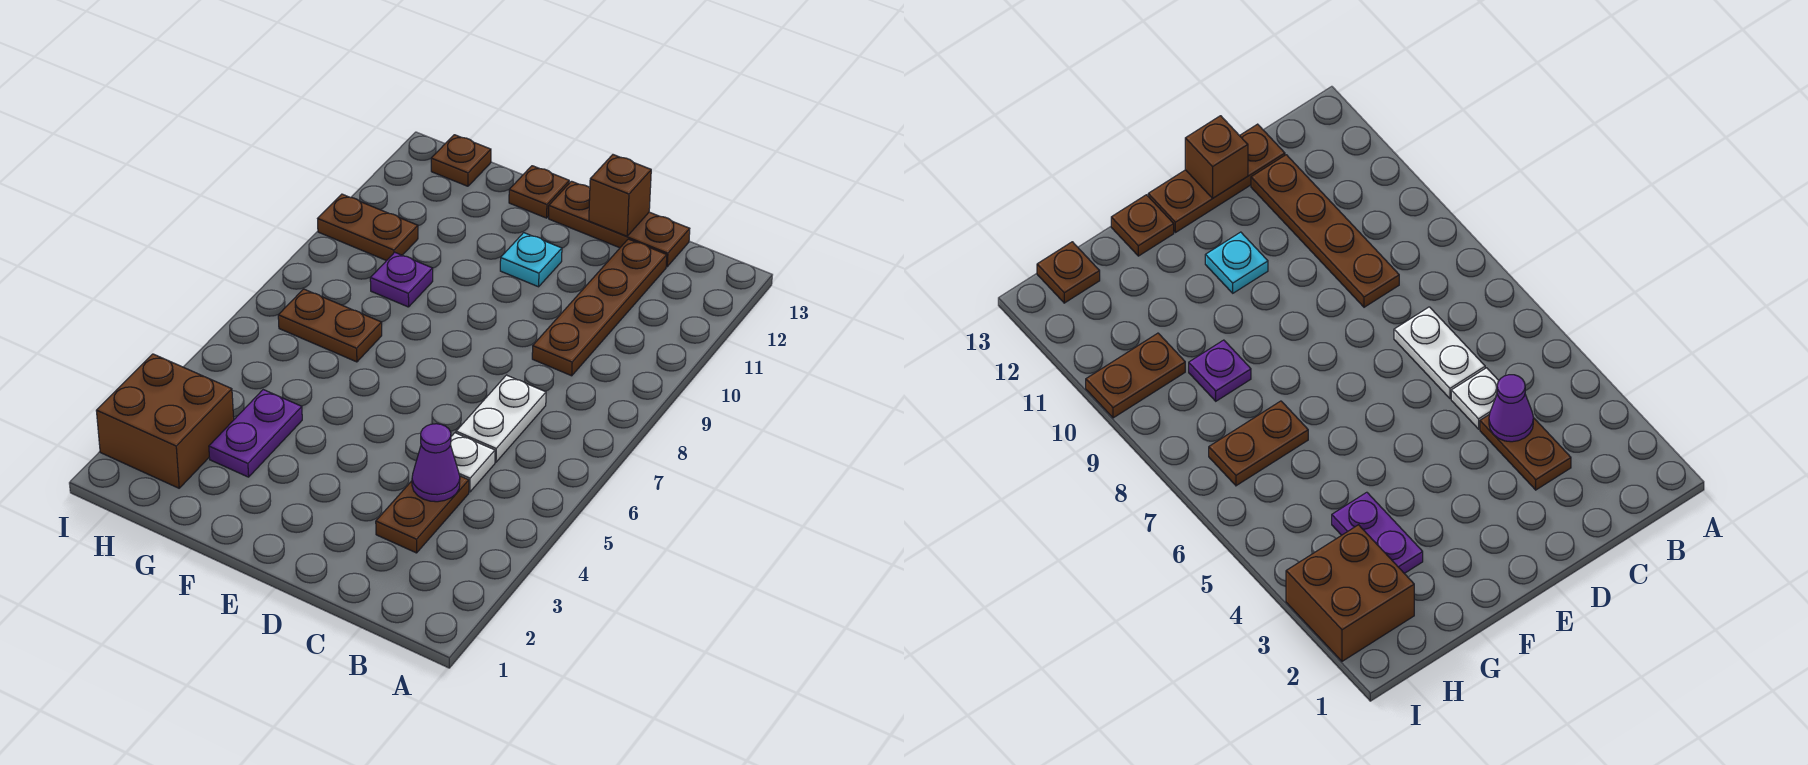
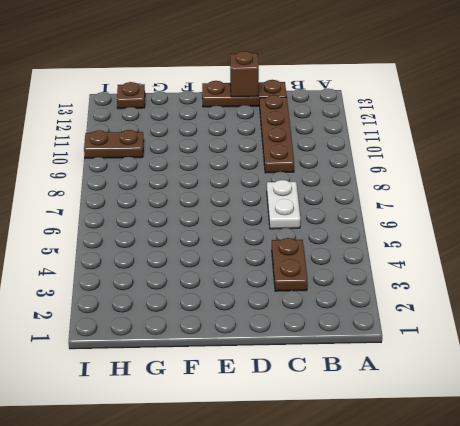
none -> white 1x1 plate [451,433,495,492]
none -> cyan 1x1 plate [500,233,562,287]
none -> brown 1x1 plate [509,166,569,218]

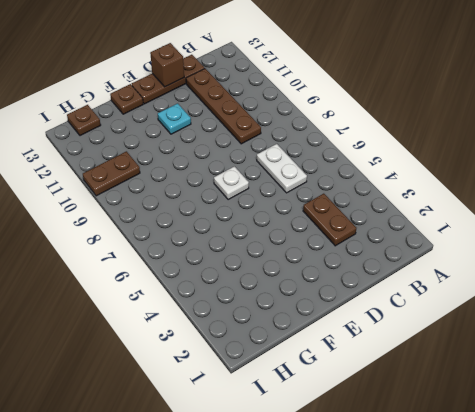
white 1x1 plate [214,166,249,200] -> white 1x1 plate moved to [451,433,495,492]
none -> purple 1x2 plate [209,390,302,477]
none -> brown 1x2 plate [278,289,382,362]
none -> purple 1x1 plate [370,252,433,307]

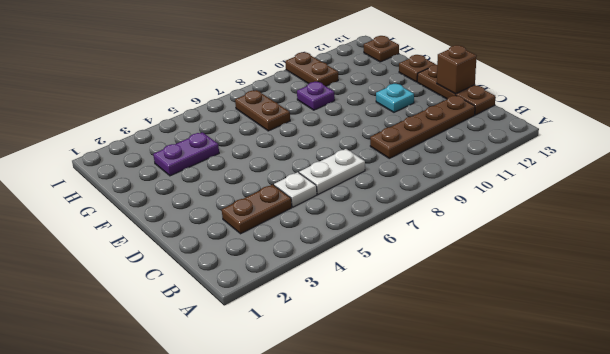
none -> brown 2x2 brick [96,354,234,488]
none -> purple 1x1 cone [412,424,460,502]

